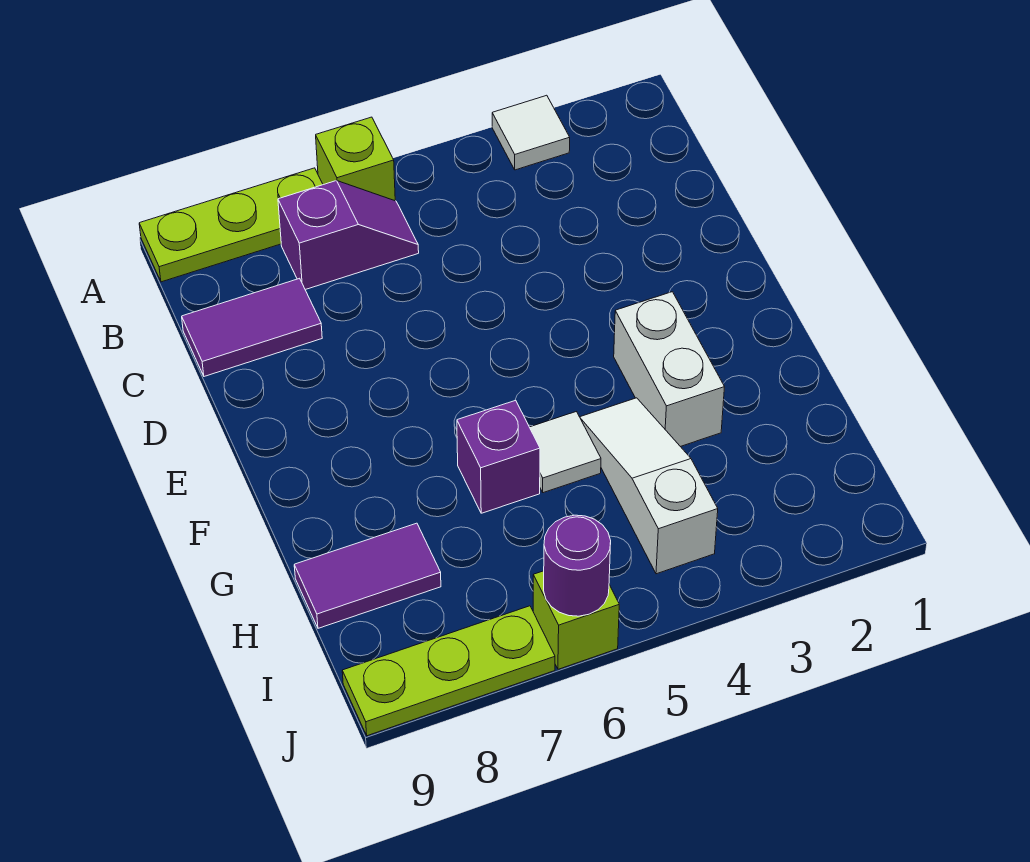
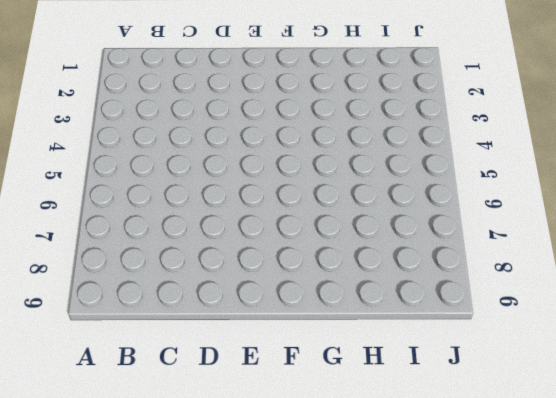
none -> white 1x1 tile [492,95,570,170]
none -> lime 1x1 brick [316,117,395,201]
none -> lime 1x3 plate [139,168,323,282]

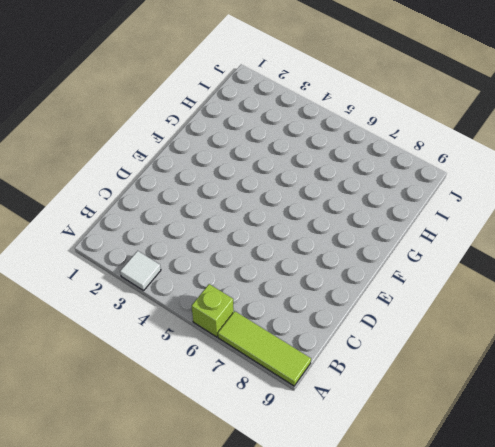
lime 1x3 tile [218,311,311,386] -> lime 1x3 plate [139,168,323,282]
none -> purple 1x2 slope [278,181,419,290]
none -> purple 1x2 tile [182,278,322,376]
none -> white 1x2 brick [614,292,724,447]

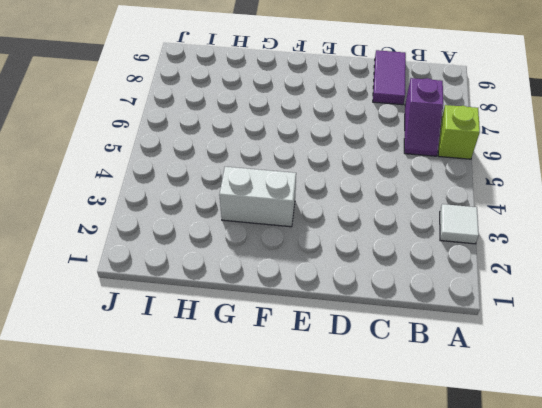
none -> lime 1x3 plate [139,168,323,282]
none -> white 1x3 slope [580,398,718,574]
none -> white 1x1 tile [530,412,601,493]

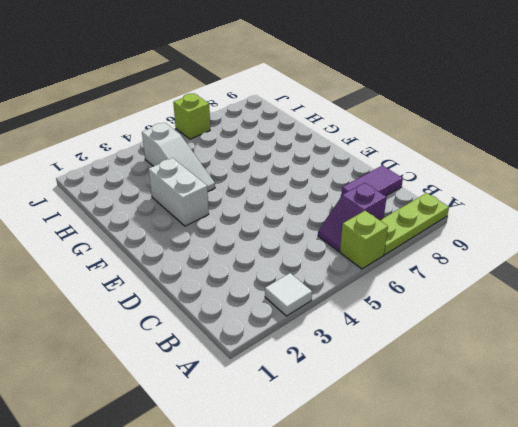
none -> white 1x1 tile [530,412,601,493]
none -> purple 1x1 brick [457,400,540,513]
none -> purple 1x2 tile [294,523,441,628]

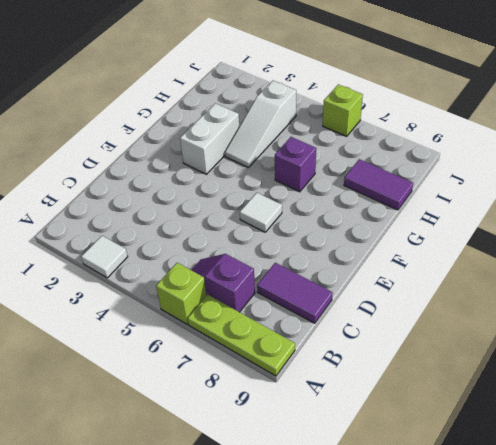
white 1x1 tile [240,193,282,232] -> white 1x1 tile moved to [530,412,601,493]
none -> lime 1x3 plate [342,606,555,736]
none -> purple 1x1 round brick [544,515,611,616]

